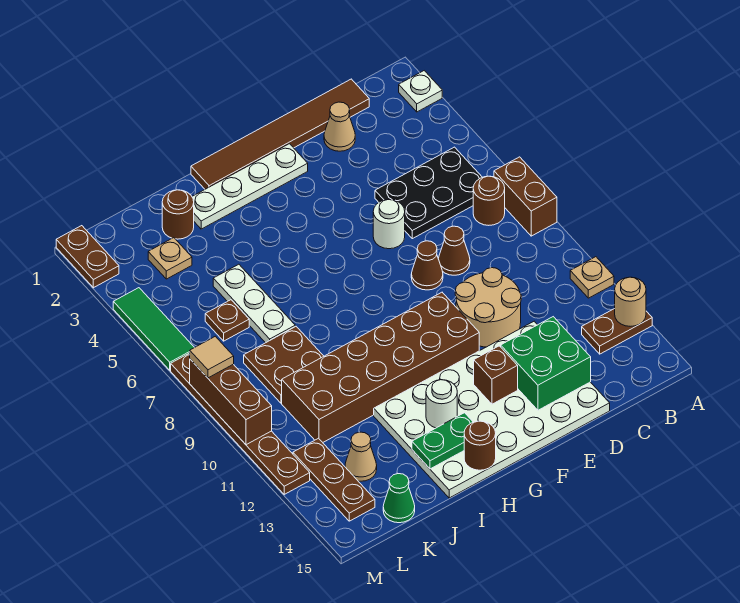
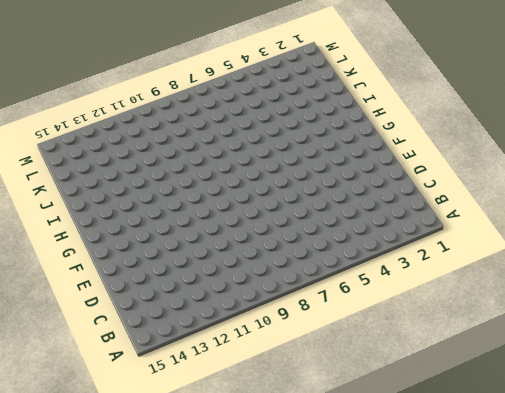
none -> white 1x1 plate [399,71,442,112]
none -> brown 1x2 brick [494,157,557,236]
none -> tan 1x1 plate [570,257,614,298]
none -> brown 1x2 plate [582,309,652,354]

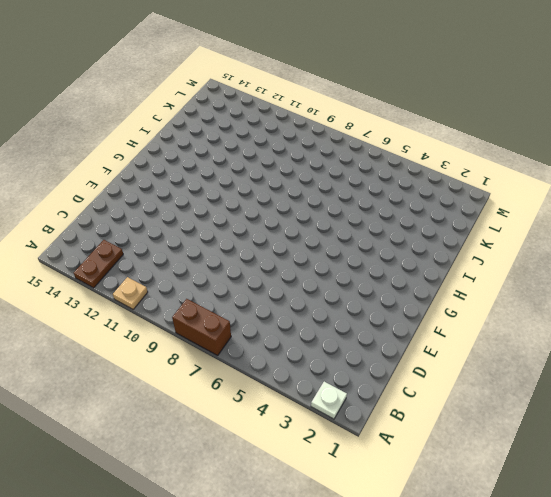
none -> black 2x3 plate [375,147,482,239]
none -> brown 1x1 round brick [473,176,505,225]
none -> brown 1x6 tile [191,79,369,189]
none -> tan 1x1 cone [324,102,355,151]

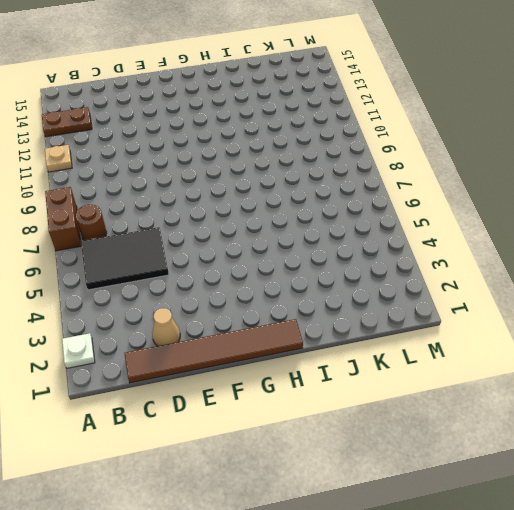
black 2x3 tile [81,227,169,290] -> black 2x3 plate [375,147,482,239]
none -> brown 1x1 cone [438,226,470,275]
none -> tan 2x2 round brick [455,268,521,347]
none -> white 4x6 plate [374,321,610,498]
none -> white 1x1 round brick [373,200,405,249]

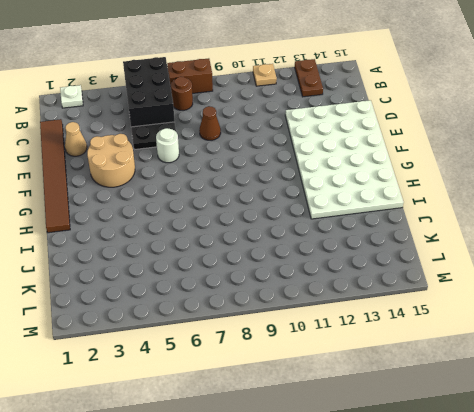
black 2x3 brick [123,57,175,127] -> none
tan 2x2 round brick [87,134,135,187] -> tan 2x2 round brick moved to [455,268,521,347]
none -> brown 1x1 cone [411,241,443,290]
none -> white 1x4 plate [192,144,308,229]
none -> brown 2x6 brick [282,292,479,442]
none -> brown 1x1 round brick [162,190,194,239]

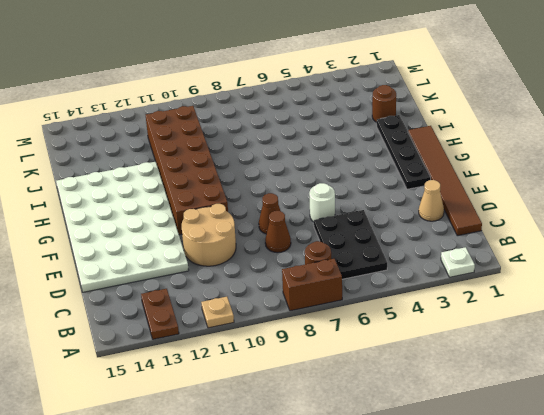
black 1x4 plate [377,115,431,189] -> white 1x4 plate [192,144,308,229]
none -> white 1x3 plate [213,264,295,343]
none -> brown 2x2 plate [244,326,324,403]
none -> tan 1x1 plate [148,238,192,279]
none -> brown 1x1 plate [205,300,249,341]

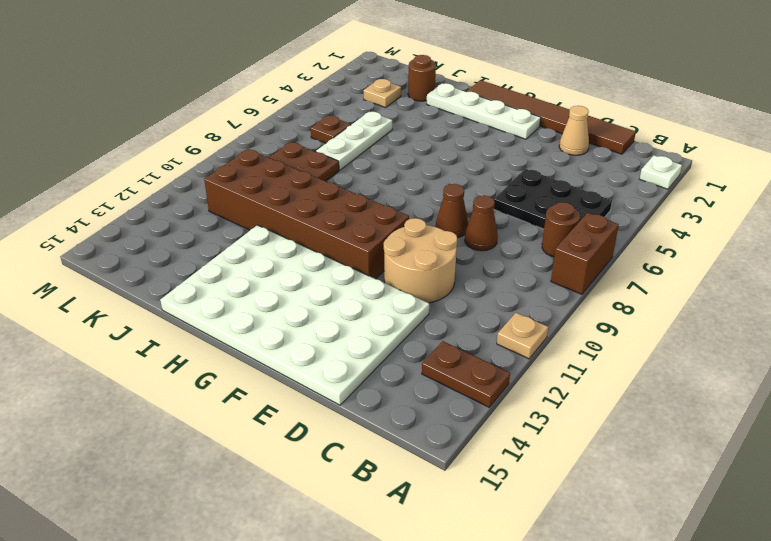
none -> white 1x1 round brick [373,200,405,249]
none -> tan 1x1 cone [345,432,377,481]
none -> green 1x1 cone [383,474,415,523]
none -> brown 1x3 plate [293,438,375,521]

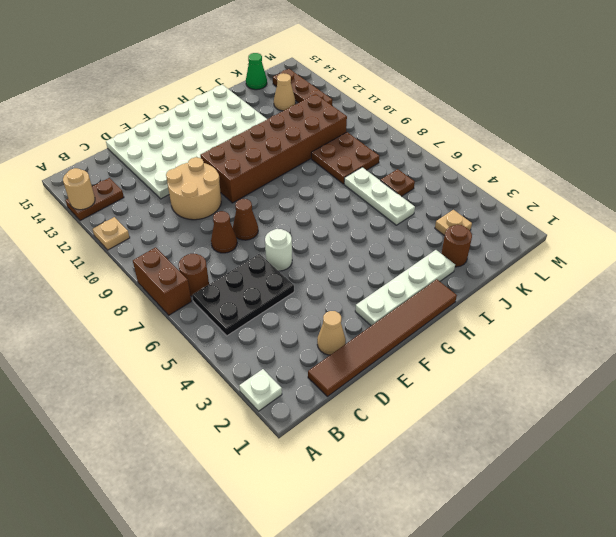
none -> brown 1x2 plate [56,226,119,288]
none -> green 1x3 tile [113,288,194,370]
none -> brown 1x6 plate [171,353,310,494]
none -> green 2x2 brick [501,317,591,410]

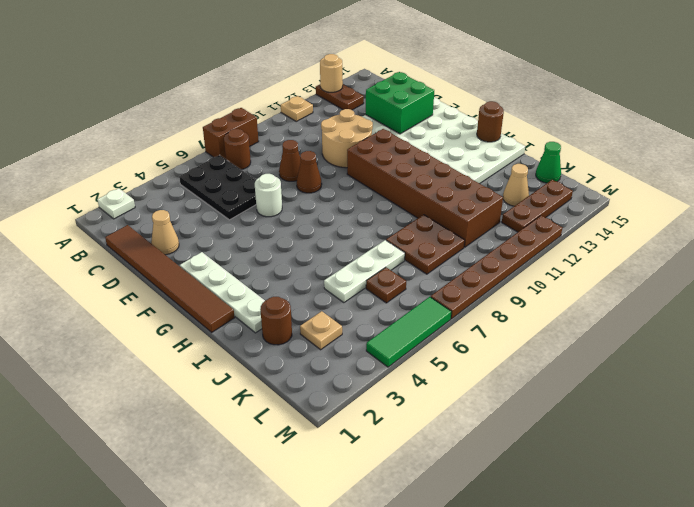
none -> brown 1x2 plate [56,226,119,288]
none -> brown 1x1 brick [474,346,518,404]
none -> white 1x1 round brick [426,380,457,428]
none -> green 1x2 plate [412,413,473,469]

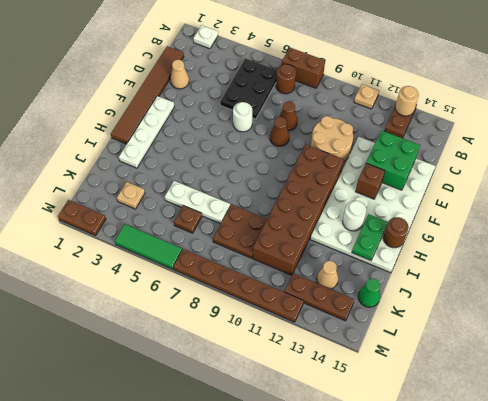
none -> brown 1x1 round brick [162,190,194,239]
none -> brown 1x3 brick [190,359,272,445]
none -> tan 1x1 tile [190,336,234,378]

